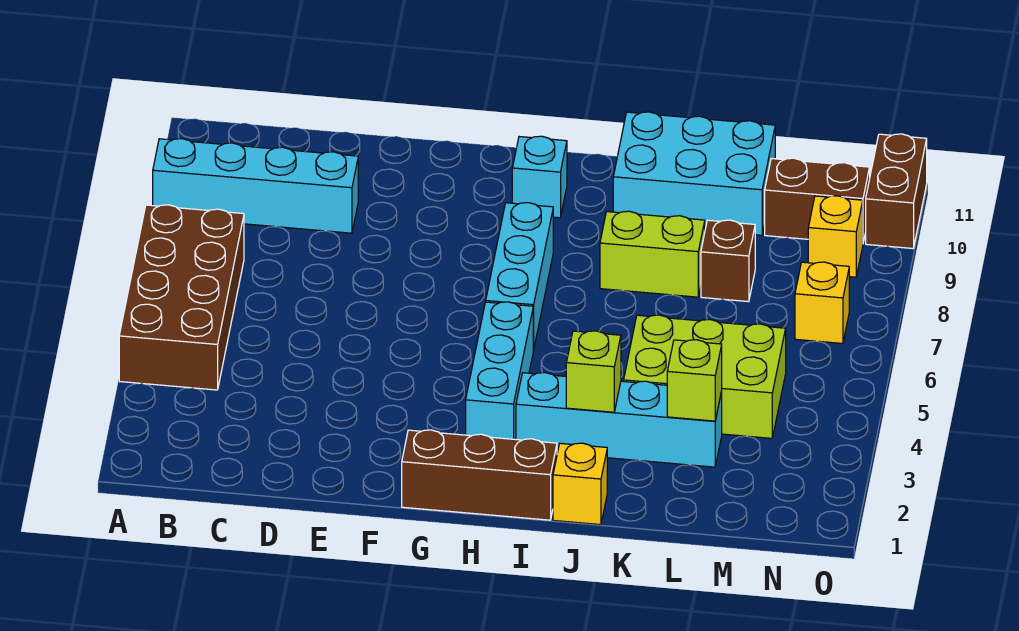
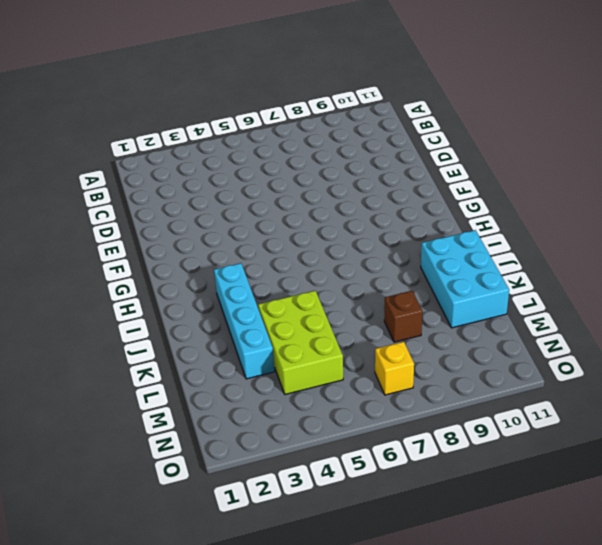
none -> brown 2x4 brick [119,205,244,390]
none -> cyan 1x4 brick [153,139,358,233]
none -> brown 1x3 brick [402,430,557,520]

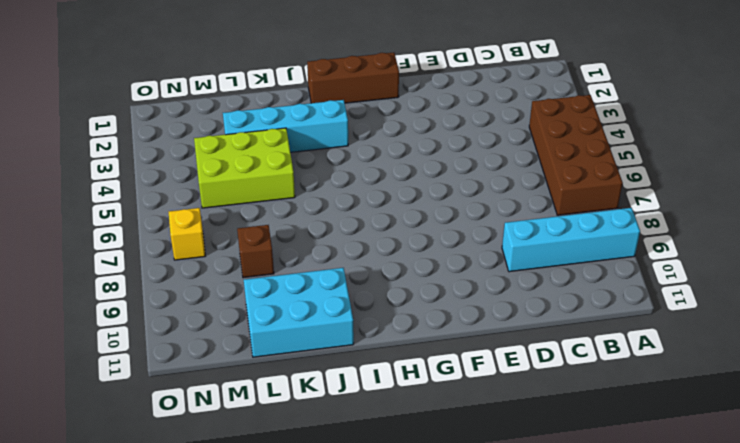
none -> cyan 1x3 brick [466,302,533,439]
none -> cyan 1x3 brick [486,203,553,350]
none -> cyan 1x1 brick [512,136,567,218]

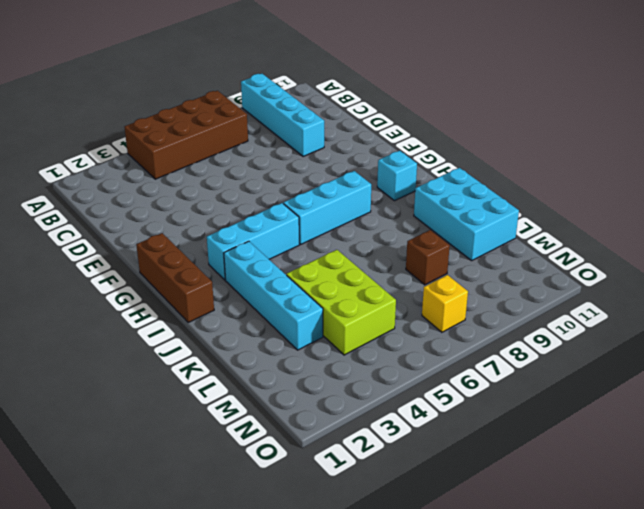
none -> yellow 1x1 brick [553,443,607,525]
none -> lime 1x2 brick [600,211,705,297]
none -> brown 1x2 brick [765,158,870,242]

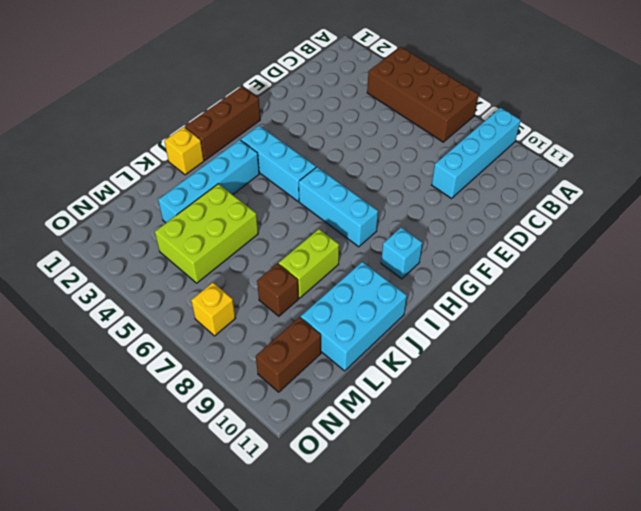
none -> yellow 1x1 brick [808,196,863,277]
none -> brown 1x2 brick [866,134,927,248]
none -> lime 1x1 brick [566,331,621,412]

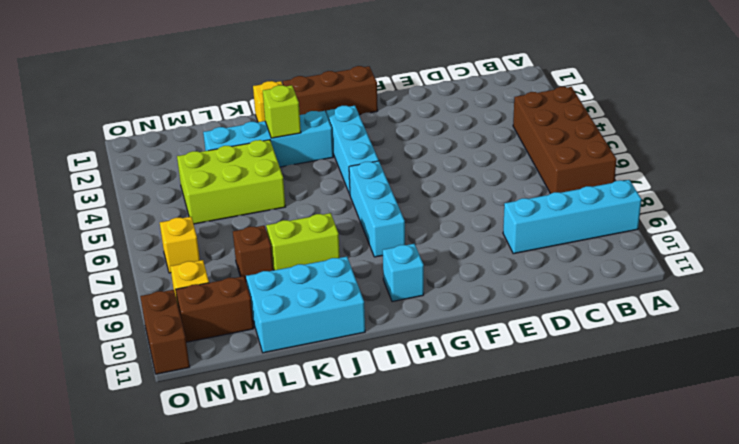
none -> lime 1x1 brick [667,340,722,421]

